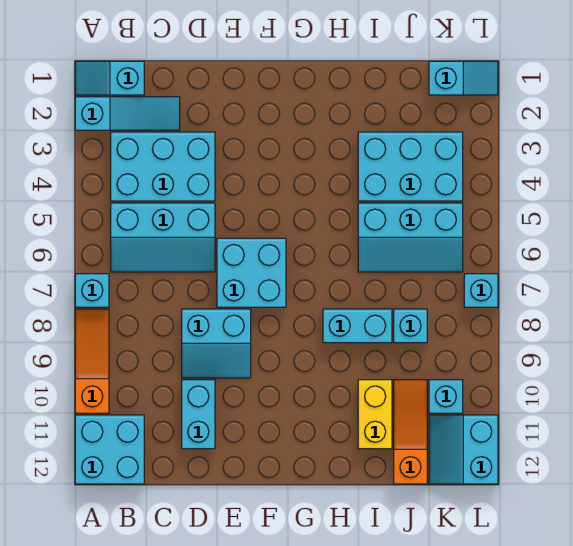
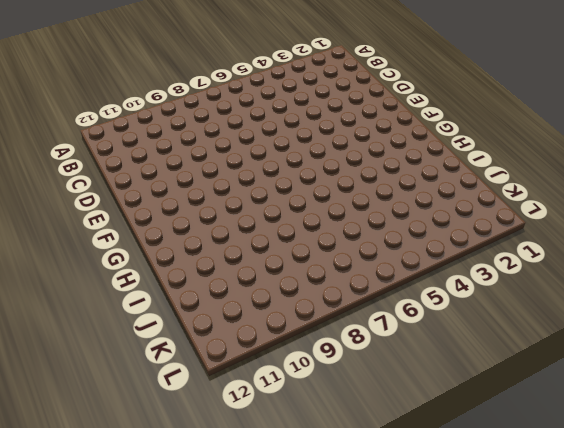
none -> cyan 1x2 slope [75,61,144,95]
none -> cyan 1x3 slope [75,97,180,130]
none -> cyan 1x1 brick [75,274,109,307]

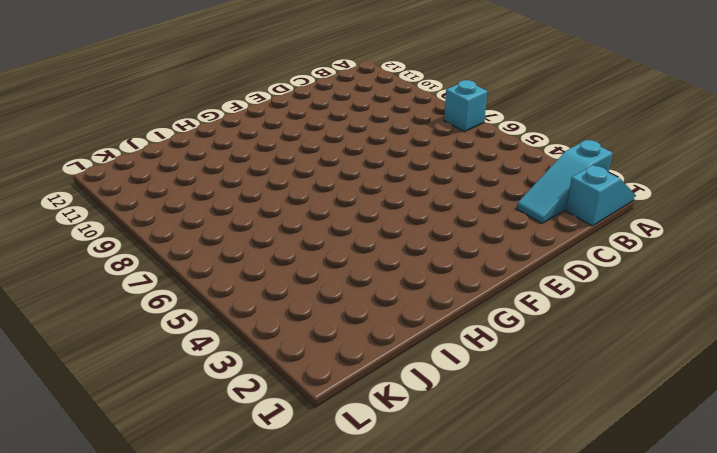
none -> orange 1x3 slope [75,309,109,413]
none -> cyan 2x2 brick [75,415,144,484]
none -> cyan 2x3 brick [111,132,215,201]

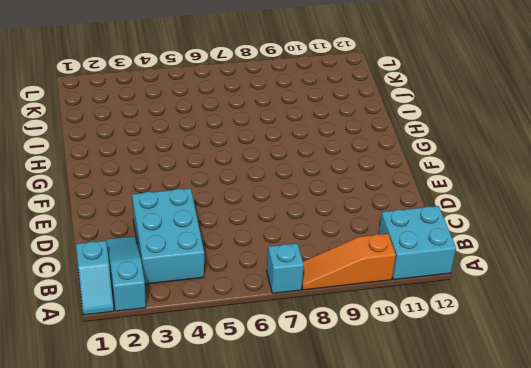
none -> cyan 2x3 slope [111,203,215,272]
none -> cyan 2x2 slope [182,309,251,378]
none -> cyan 1x2 brick [182,380,215,449]

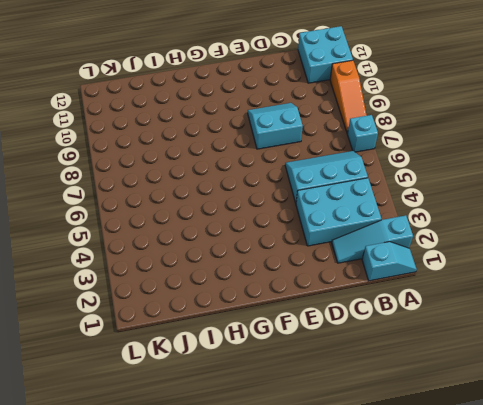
none -> cyan 1x2 brick [182,380,215,449]
none -> cyan 2x2 brick [217,238,286,307]
none -> cyan 1x2 brick [323,309,392,343]

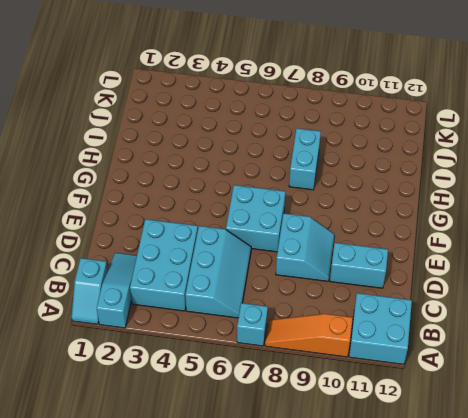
none -> cyan 2x3 brick [358,132,463,201]
none -> cyan 2x3 slope [358,203,463,272]
none -> yellow 1x2 brick [358,380,392,449]

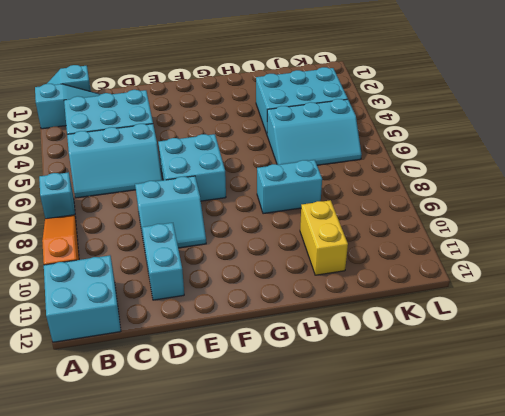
none -> cyan 1x1 brick [394,309,427,343]
none -> orange 1x3 slope [394,380,427,484]
none -> cyan 1x2 slope [429,61,498,95]

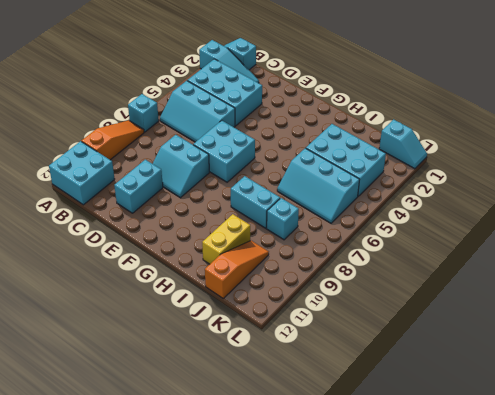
none -> cyan 1x1 brick [429,380,463,413]
none -> cyan 2x2 slope [429,415,498,484]
none -> cyan 1x1 brick [464,274,498,307]

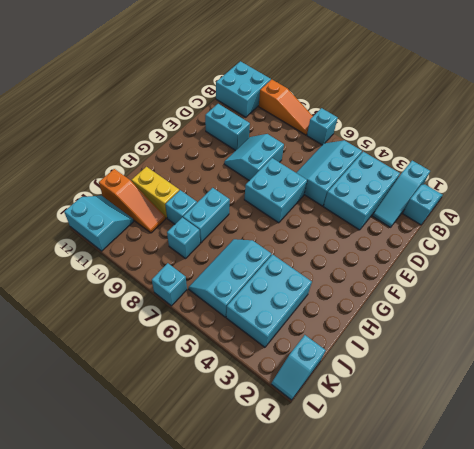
cyan 1x1 brick [165,190,197,224] -> cyan 1x1 brick moved to [429,380,463,413]

